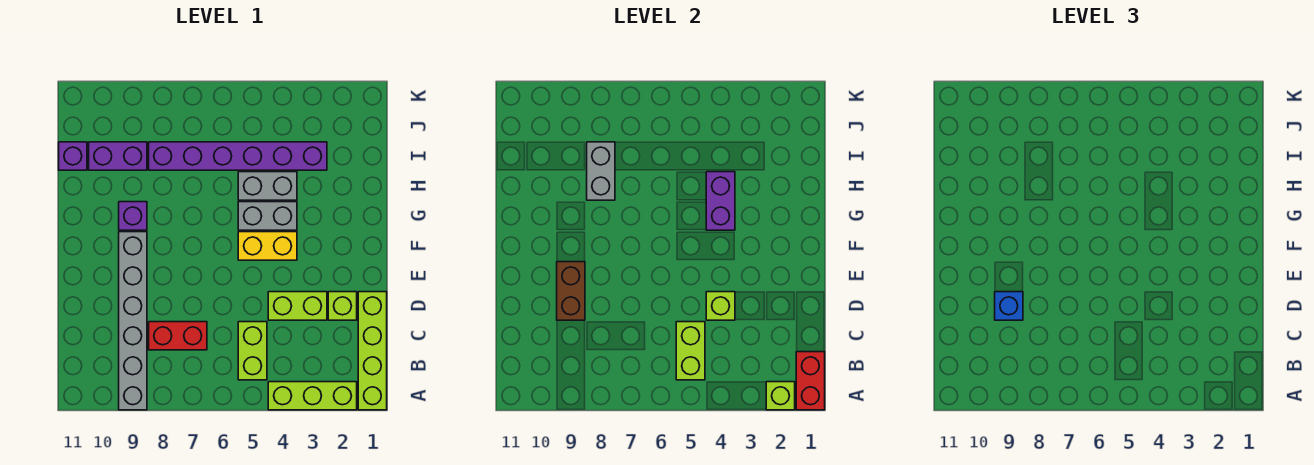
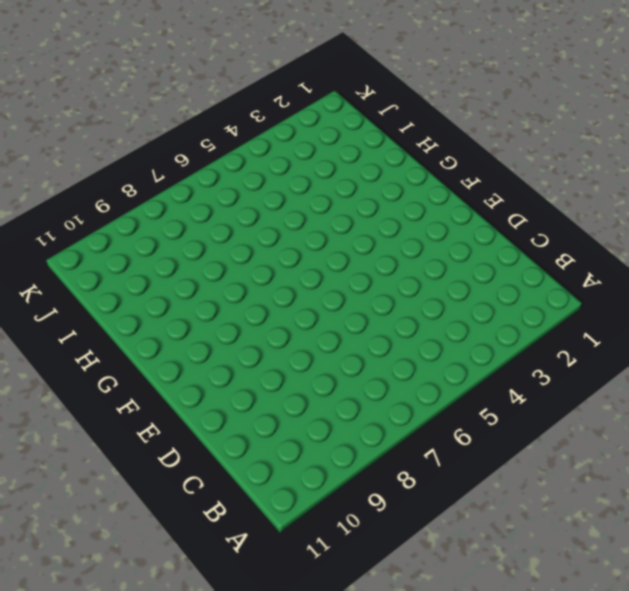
none -> lime 1x4 brick [358,292,387,410]
none -> lime 1x3 brick [268,382,357,410]
none -> grey 1x6 brick [119,232,147,410]

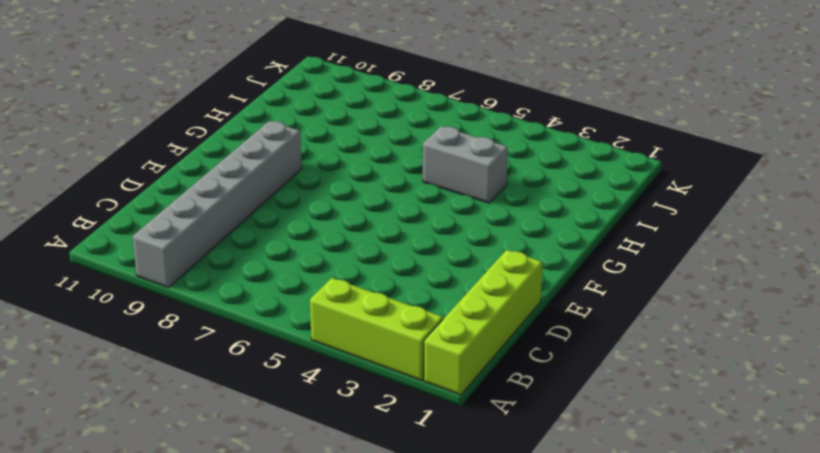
none -> lime 1x2 brick [238,322,267,380]
none -> red 1x2 brick [149,322,207,350]
none -> lime 1x1 brick [328,292,357,320]

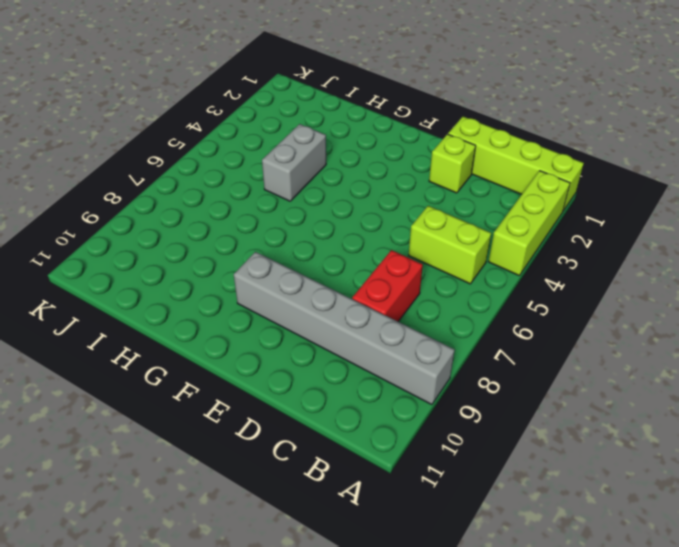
none -> lime 1x2 brick [268,292,327,320]
none -> yellow 1x2 brick [238,232,297,260]
none -> grey 1x2 brick [238,202,297,230]

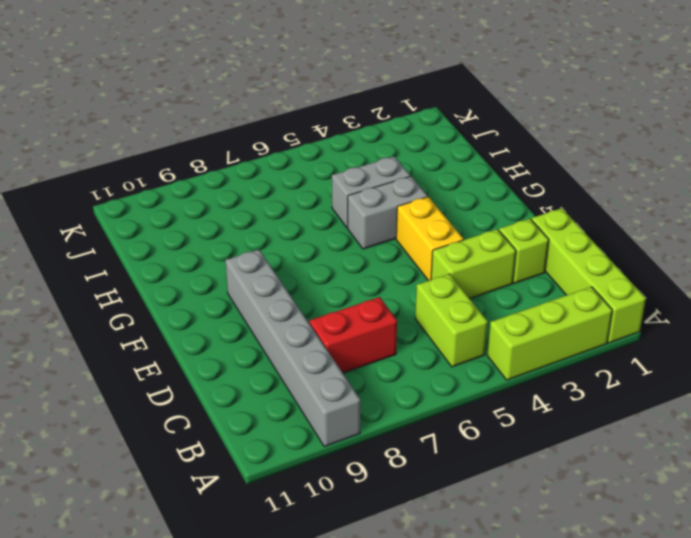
yellow 1x2 brick [396,197,464,281] -> yellow 1x2 brick turned to [238,232,297,260]
none -> purple 1x1 brick [119,202,147,230]
none -> purple 1x6 brick [149,142,327,170]
none -> purple 1x2 brick [89,142,147,170]

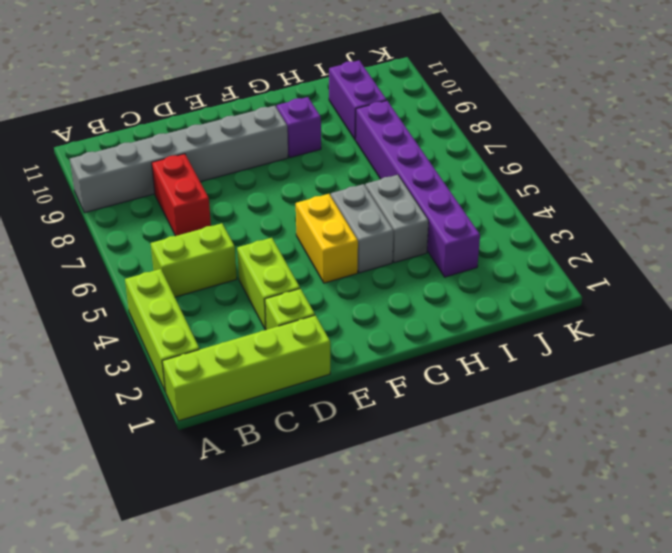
none -> purple 1x1 brick [59,142,87,170]
none -> red 1x2 brick [796,352,825,410]
none -> lime 1x1 brick [766,382,795,410]

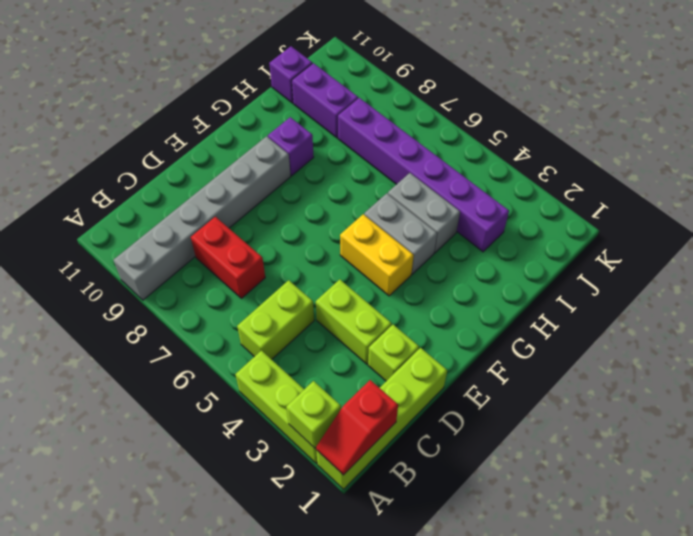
red 1x2 slope [316,380,398,475] -> red 1x2 brick [796,352,825,410]
none -> lime 1x2 brick [676,322,705,380]
none -> lime 1x1 brick [706,292,735,320]
none -> brown 1x2 brick [557,262,585,320]

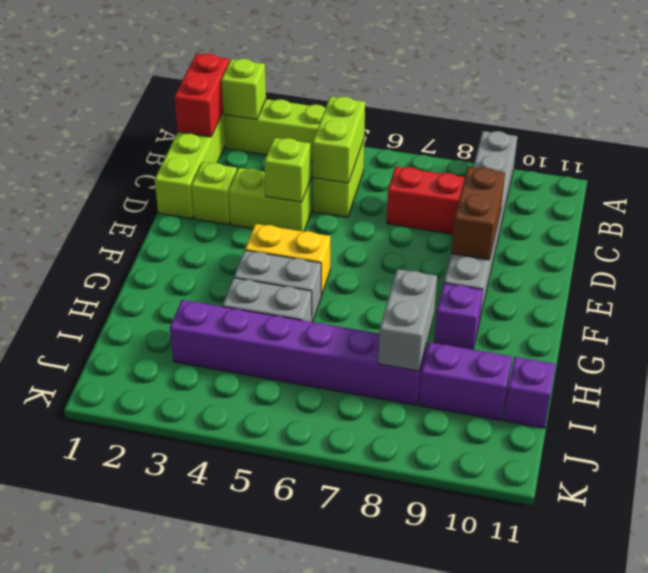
none -> purple 1x2 brick [706,172,735,230]
none -> blue 1x1 brick [995,292,1023,320]

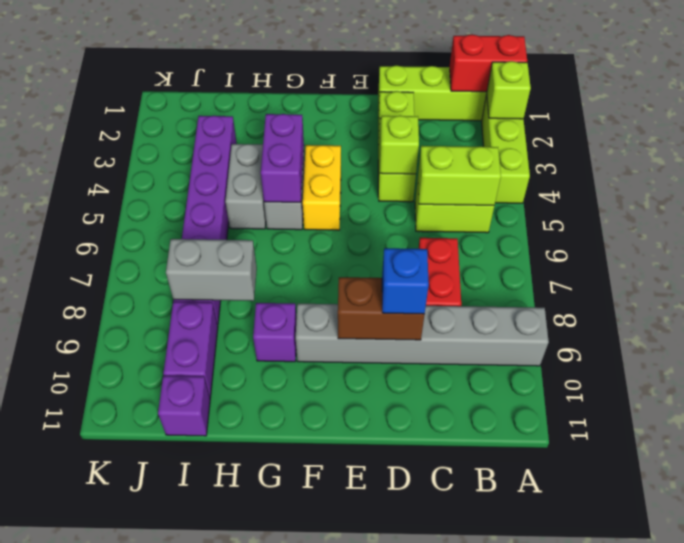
purple 1x2 brick [261,114,304,202] -> purple 1x2 brick turned to [706,172,735,230]

